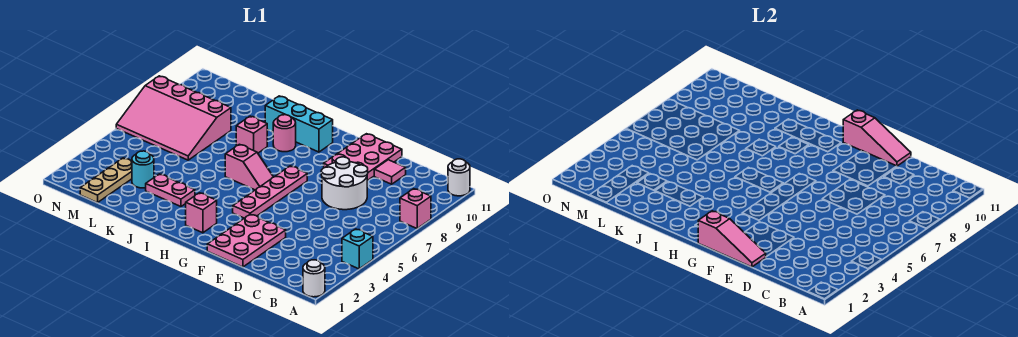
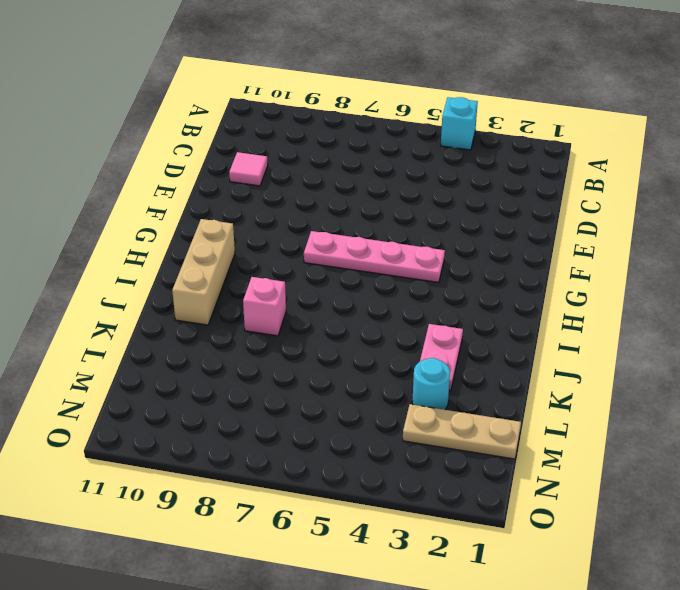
tan 1x3 brick [172,219,235,325] -> cyan 1x3 brick [265,96,333,152]
none -> white 1x1 round brick [303,260,325,297]
none -> pink 1x1 brick [400,189,431,228]
none -> white 1x1 round brick [448,159,470,196]

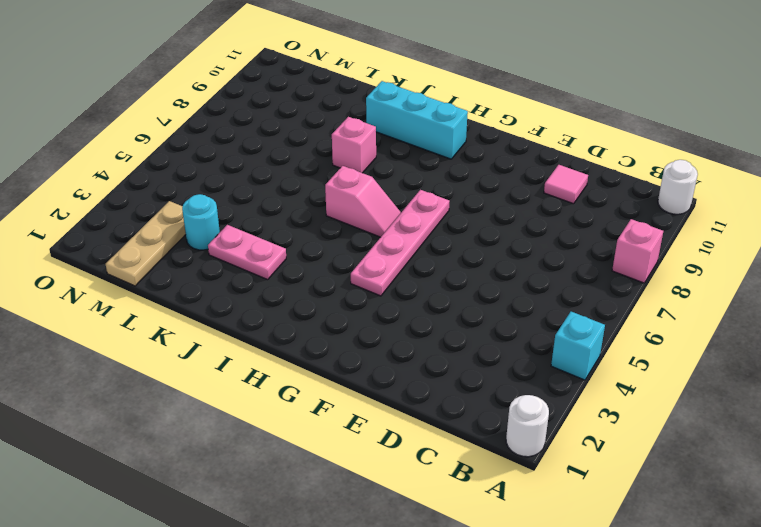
none -> white 2x2 round brick [321,157,368,210]
none -> pink 2x3 plate [207,214,286,267]
none -> pink 2x3 plate [324,134,402,181]

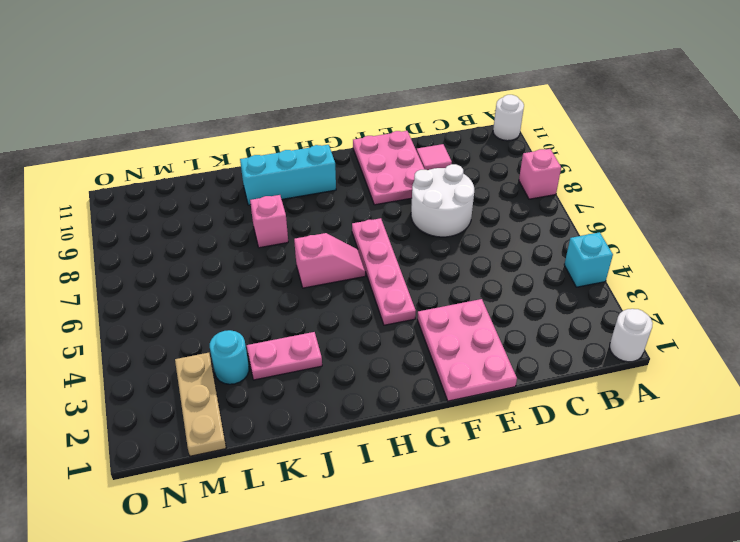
none -> pink 1x1 brick [186,193,217,233]
none -> pink 1x1 round brick [273,115,296,152]
none -> pink 3x4 slope [116,76,231,160]

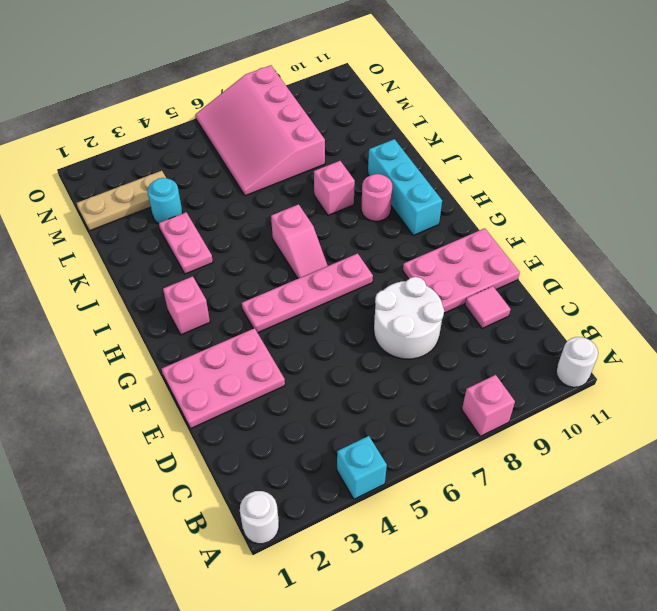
none -> pink 1x3 slope [698,211,766,267]
none -> pink 1x3 slope [843,110,911,166]

